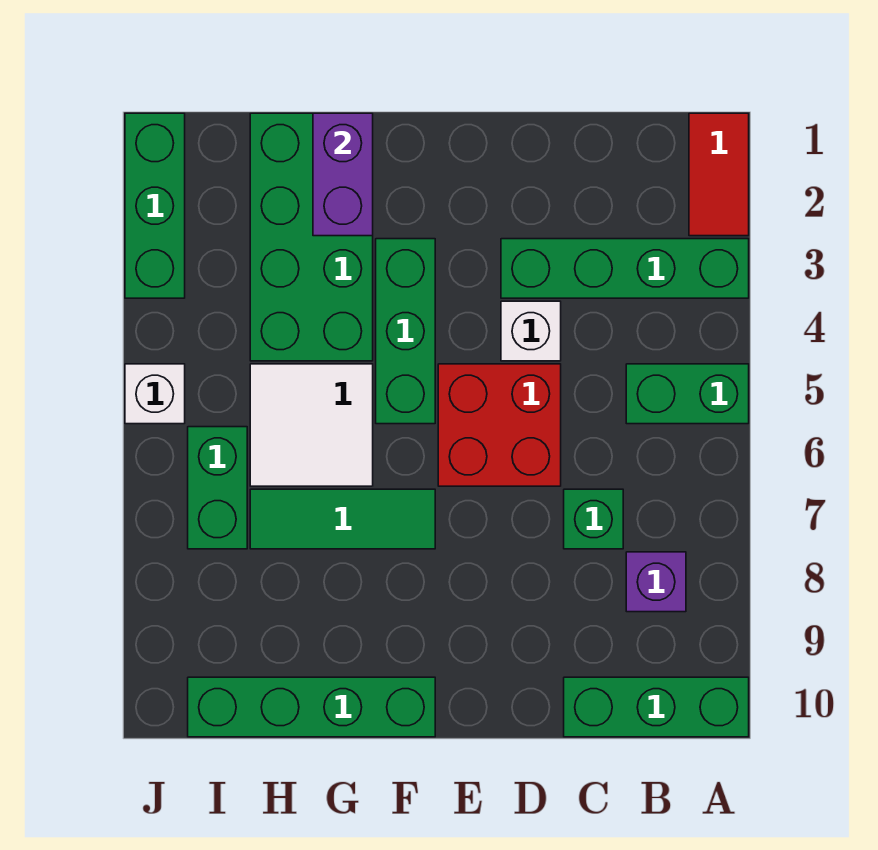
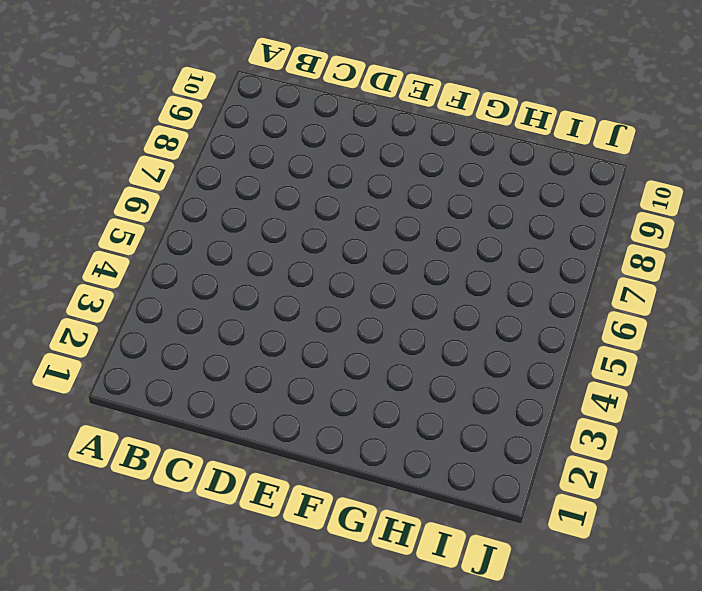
none -> red 1x2 tile [689,113,749,236]
none -> green 1x4 brick [501,239,749,298]
none -> green 1x2 brick [626,364,749,424]

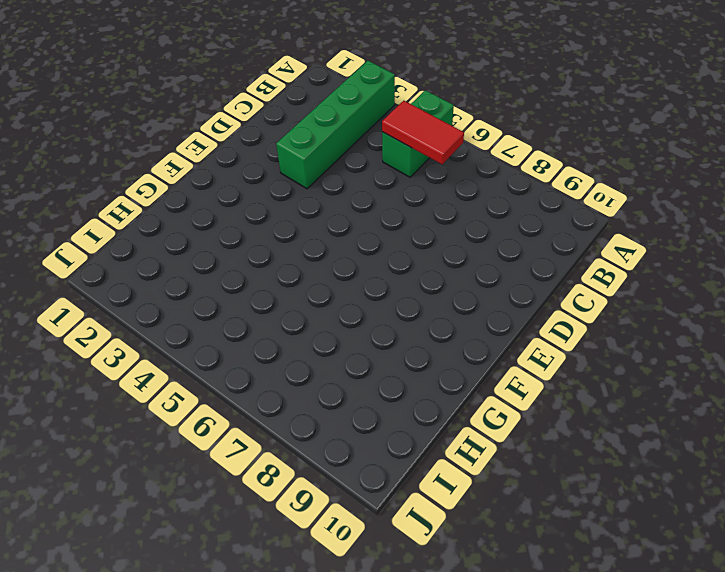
red 1x2 tile [382,101,464,164] -> red 1x2 tile moved to [689,113,749,236]
none -> green 1x3 brick [564,677,749,737]
none -> purple 1x1 brick [626,552,686,612]
none -> green 1x1 brick [564,489,623,549]

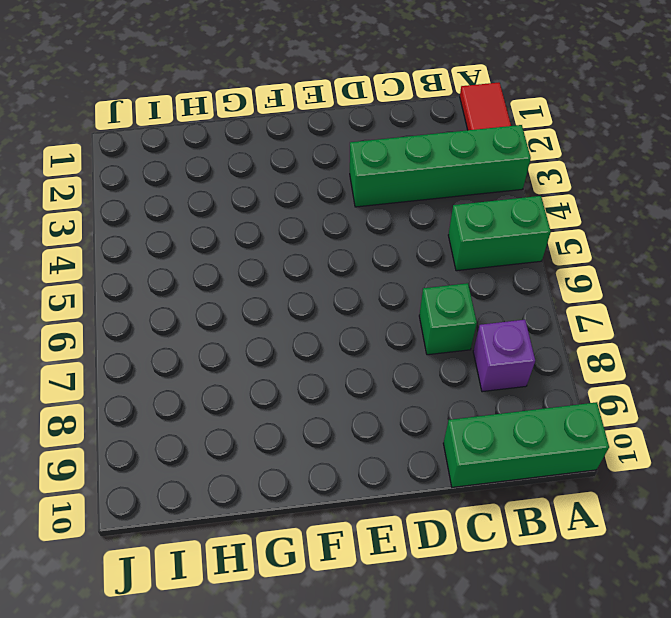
none -> white 1x1 brick [501,301,561,361]
none -> red 2x2 brick [438,364,561,486]
none -> green 1x3 brick [376,239,435,424]

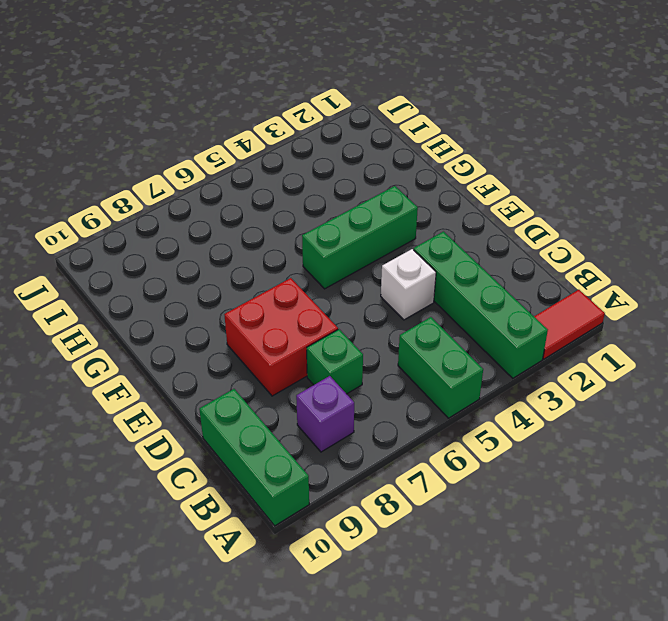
red 2x2 brick [224,278,338,396] -> red 2x2 brick moved to [438,364,561,486]
none -> green 1x3 tile [250,489,435,549]
none -> green 1x4 brick [188,677,435,737]
none -> green 2x4 brick [250,113,373,361]

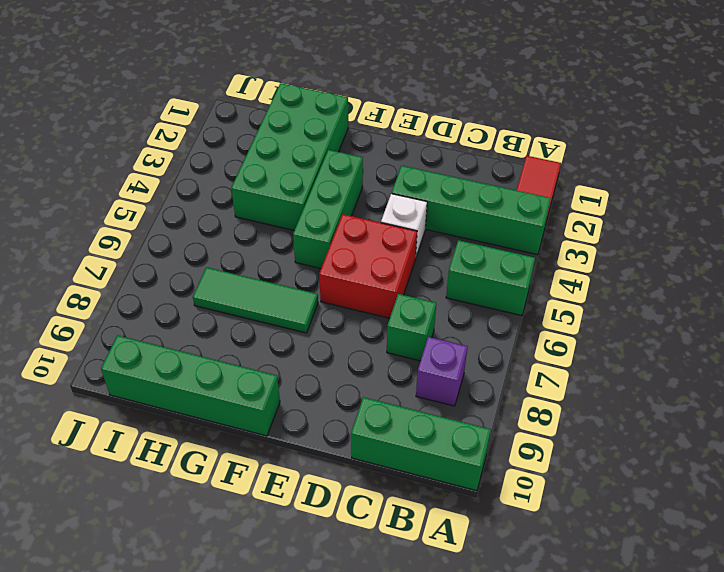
none -> white 2x2 tile [250,364,373,486]
none -> green 1x2 brick [188,427,247,549]
none -> green 1x3 brick [125,113,185,298]

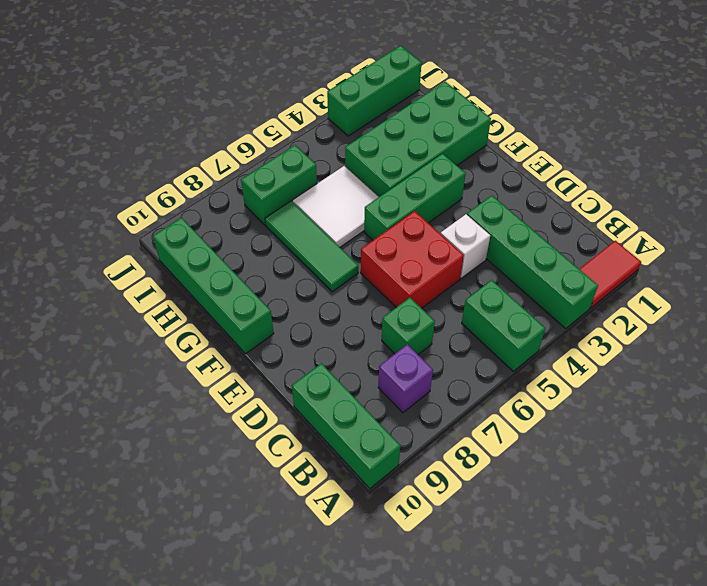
none -> white 1x1 brick [125,364,185,424]
none -> purple 1x2 brick [313,113,373,236]

